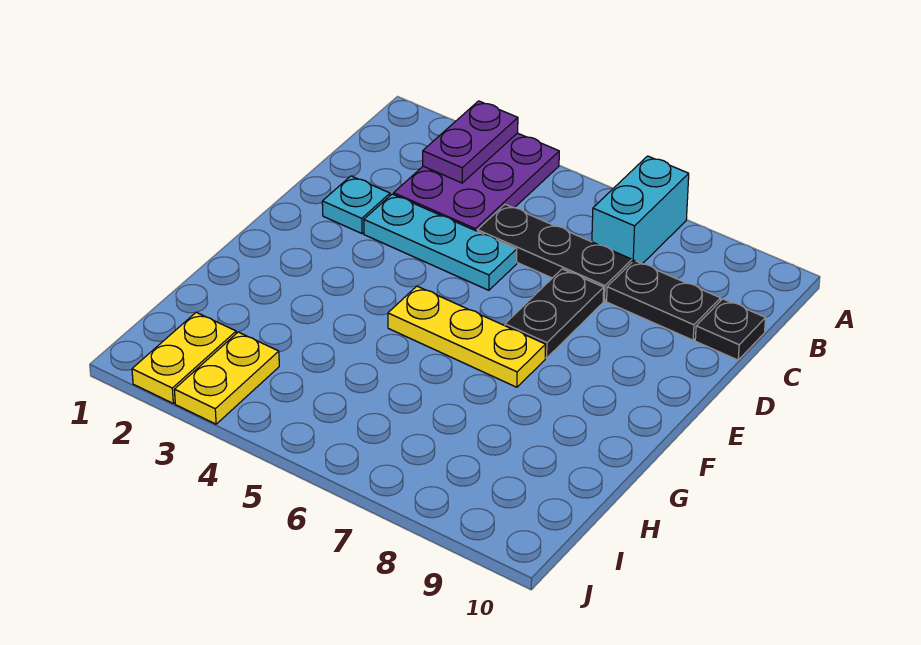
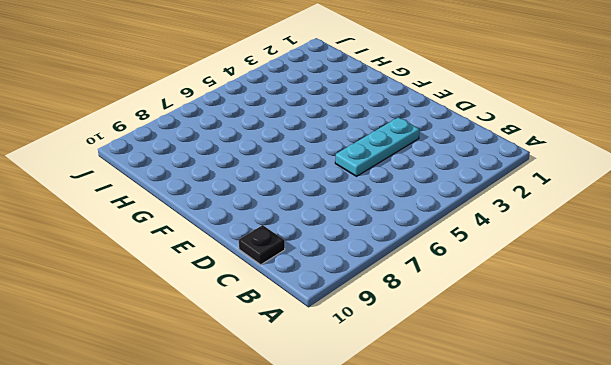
none -> purple 2x3 plate [394,133,559,231]
none -> cyan 1x2 brick [592,156,689,264]
none -> black 1x3 plate [477,204,632,301]

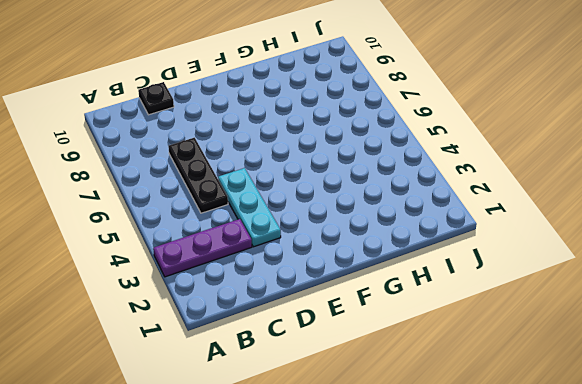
purple 1x3 plate [153,219,252,277] -> purple 2x3 plate [394,133,559,231]
none -> cyan 1x2 brick [592,156,689,264]
none -> black 1x2 plate [607,260,721,340]
none -> cyan 1x1 plate [322,176,390,234]

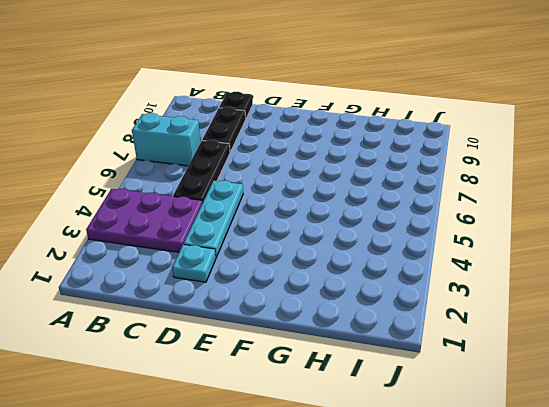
none -> black 1x2 plate [505,269,604,358]
none -> yellow 1x3 plate [388,286,546,387]
none -> yellow 1x2 plate [132,312,236,403]

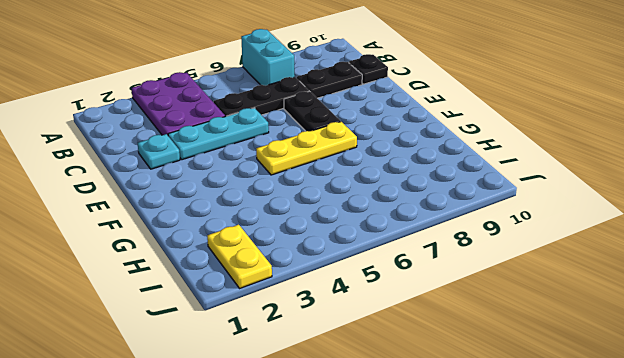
none -> yellow 1x2 plate [174,332,279,424]
none -> purple 1x2 plate [423,101,518,183]

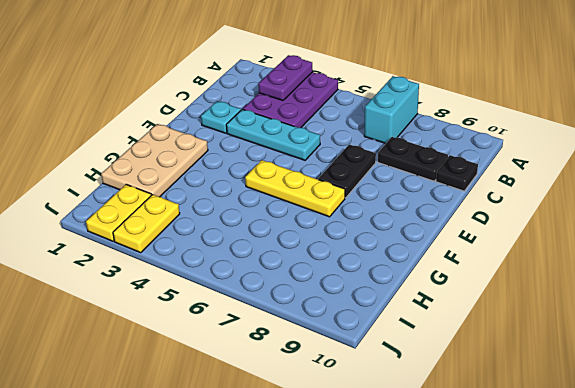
tan 2x3 plate [101,124,208,197] -> none
none -> black 1x3 plate [477,204,632,301]

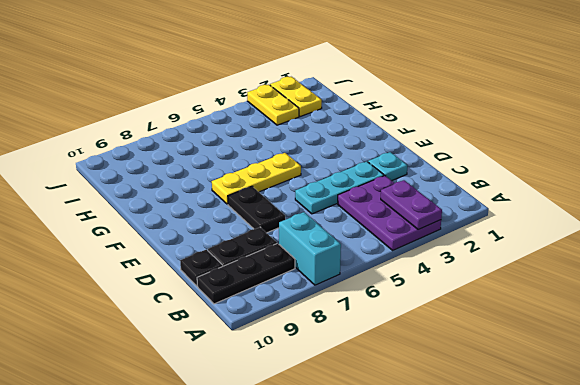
black 1x3 plate [197,243,295,304] -> black 1x3 plate moved to [477,204,632,301]

